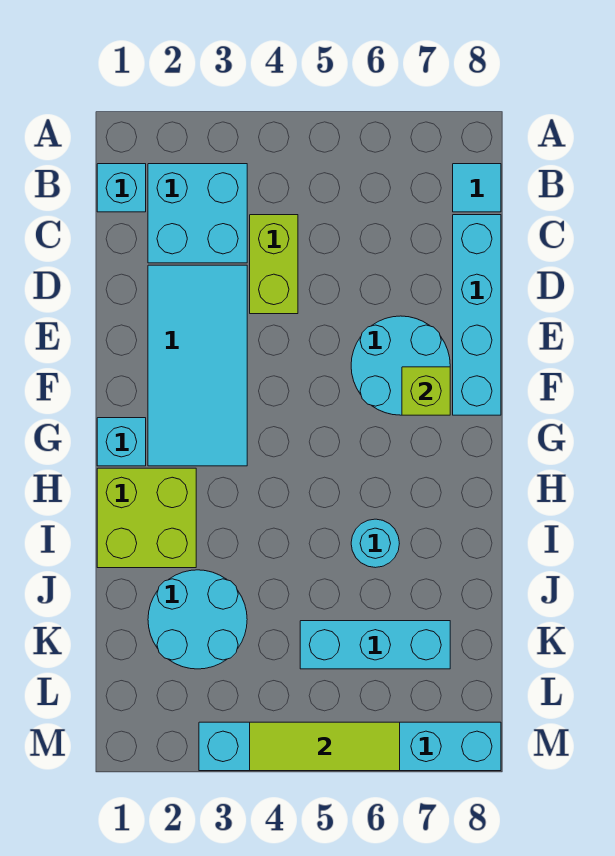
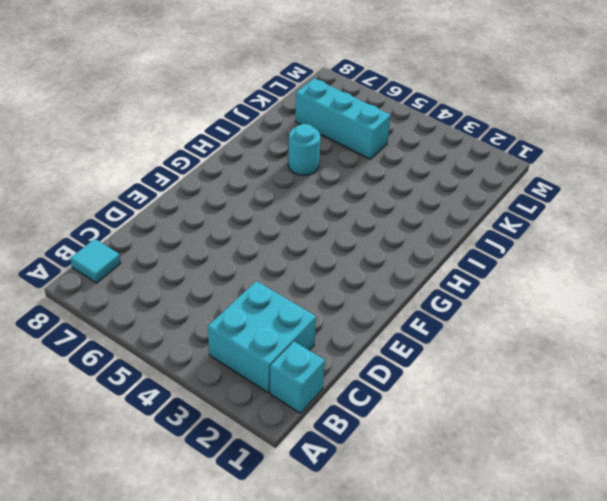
none -> lime 1x2 brick [250,215,298,314]
none -> cyan 1x4 brick [453,215,501,415]
none -> cyan 2x4 tile [148,265,247,466]

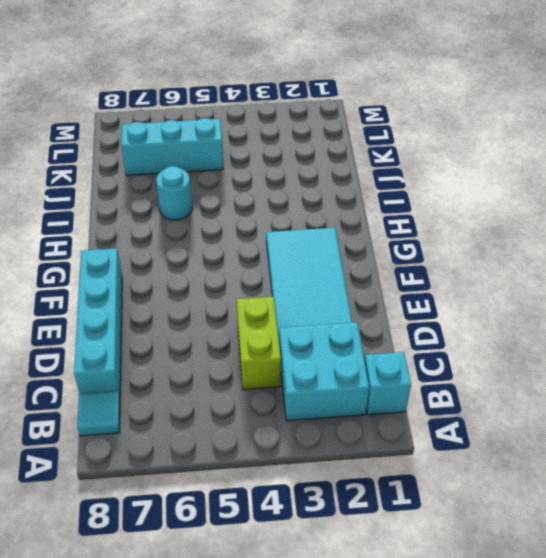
none -> cyan 2x2 round brick [351,316,450,415]
none -> cyan 1x1 brick [97,418,146,466]
none -> lime 2x2 brick [97,468,196,568]

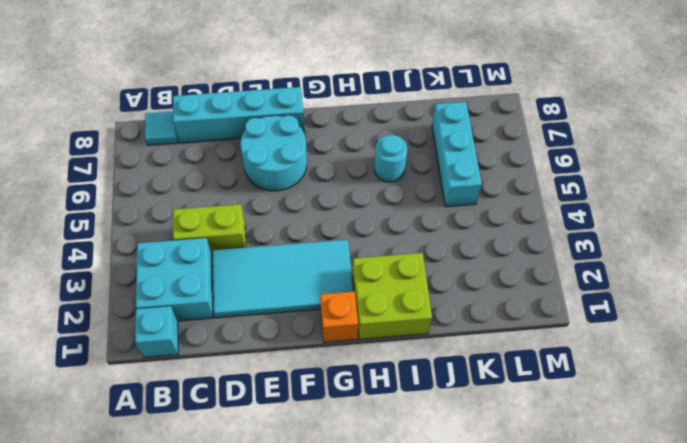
orange 1x1 brick [320,291,358,342] -> cyan 1x1 brick [97,418,146,466]
none -> cyan 2x2 round brick [148,570,247,669]
none -> cyan 1x6 brick [199,722,501,771]
none -> lime 1x1 brick [402,367,450,415]

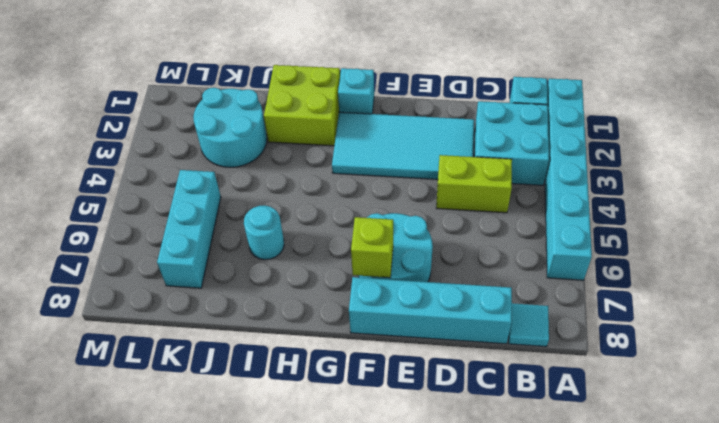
cyan 1x6 brick [545,78,592,280] -> cyan 1x6 brick moved to [199,722,501,771]
none -> lime 1x3 tile [250,722,400,771]

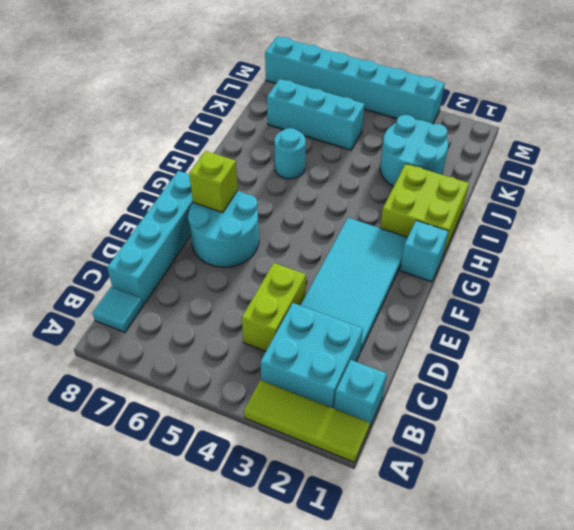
lime 1x3 tile [244,380,370,462] -> lime 1x3 tile moved to [250,722,400,771]

